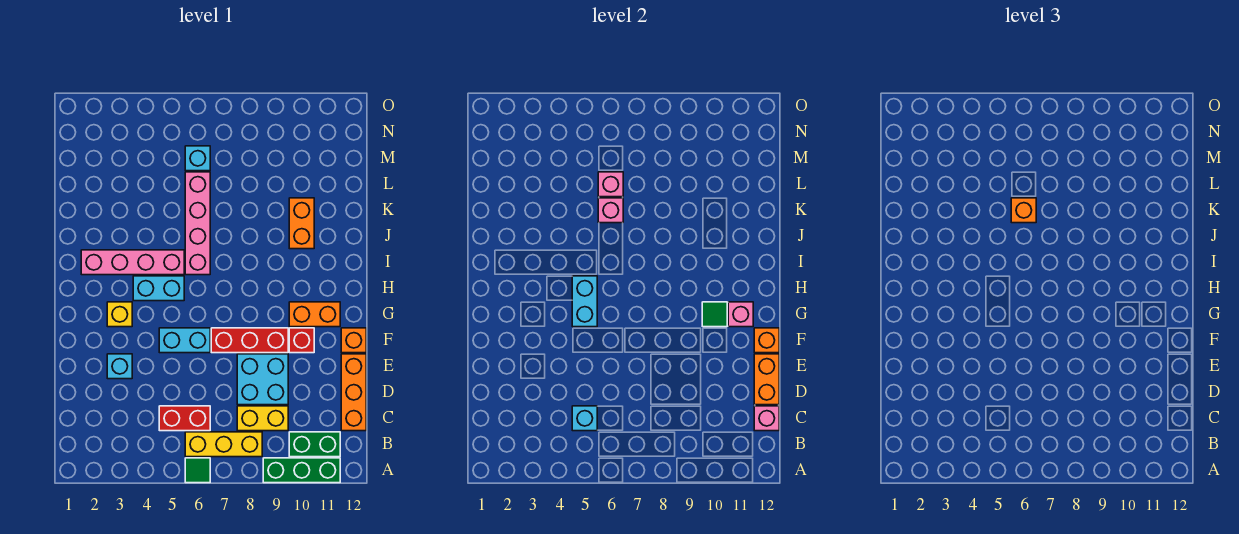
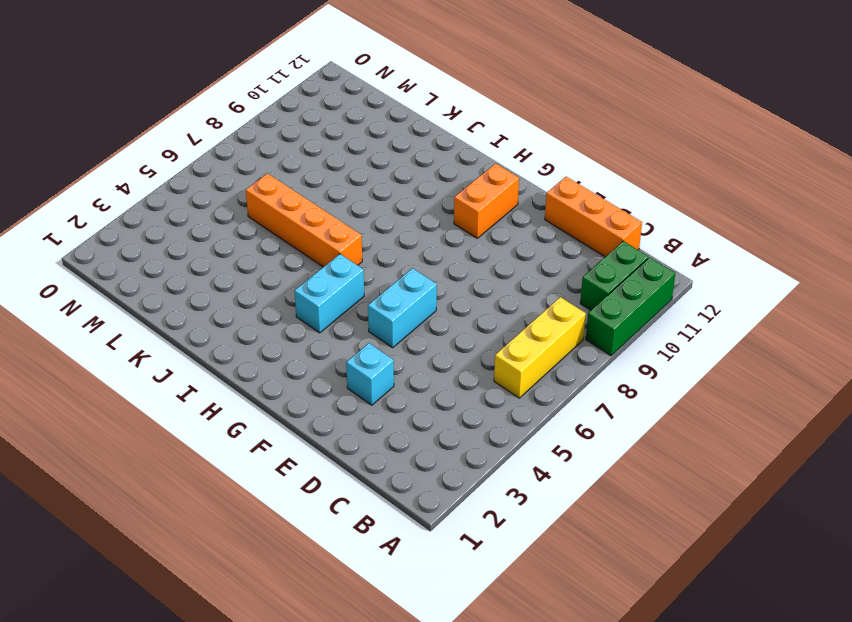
orange 1x4 brick [246,173,362,267] -> pink 1x4 brick [185,172,210,275]
none -> green 1x1 tile [185,458,210,483]
none -> red 1x2 brick [159,406,210,431]
none -> yellow 1x2 brick [237,406,288,431]
none -> cyan 2x2 brick [237,354,288,405]

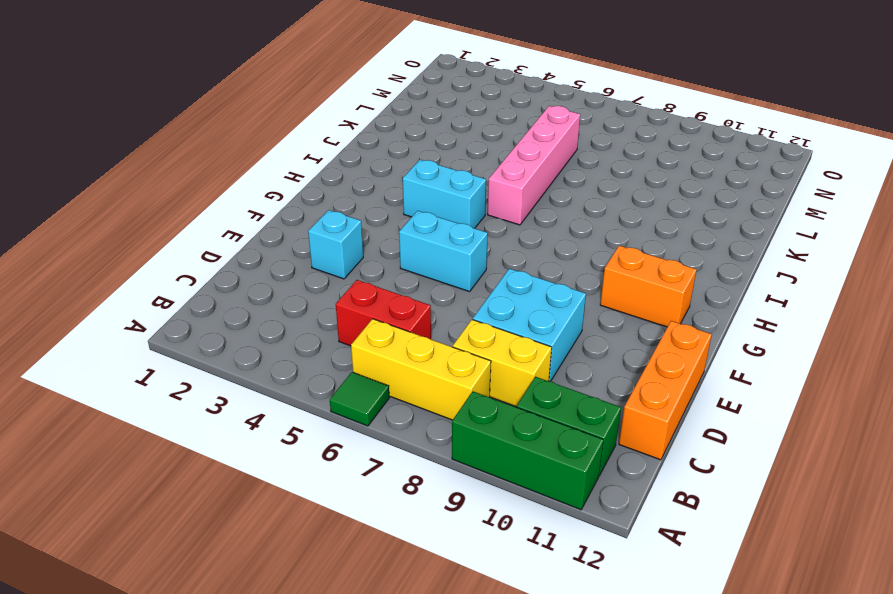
none -> red 1x3 brick [211,328,288,353]
none -> red 1x1 brick [289,328,314,353]
none -> orange 1x1 brick [341,328,366,353]
none -> yellow 1x1 brick [107,302,132,327]

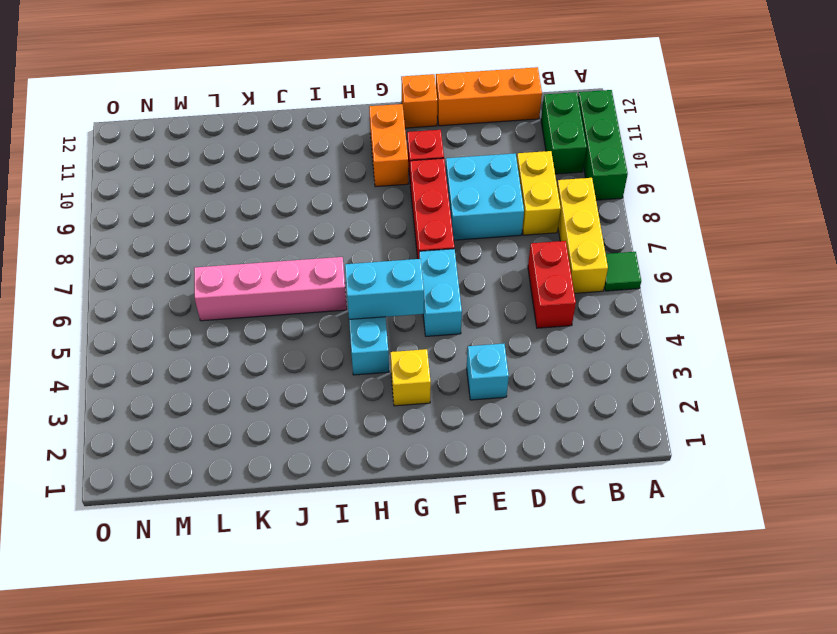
none -> pink 1x4 brick [81,250,184,275]
none -> orange 1x2 brick [289,198,314,249]
none -> cyan 1x1 brick [185,146,210,171]
none -> cyan 1x1 brick [572,406,597,431]

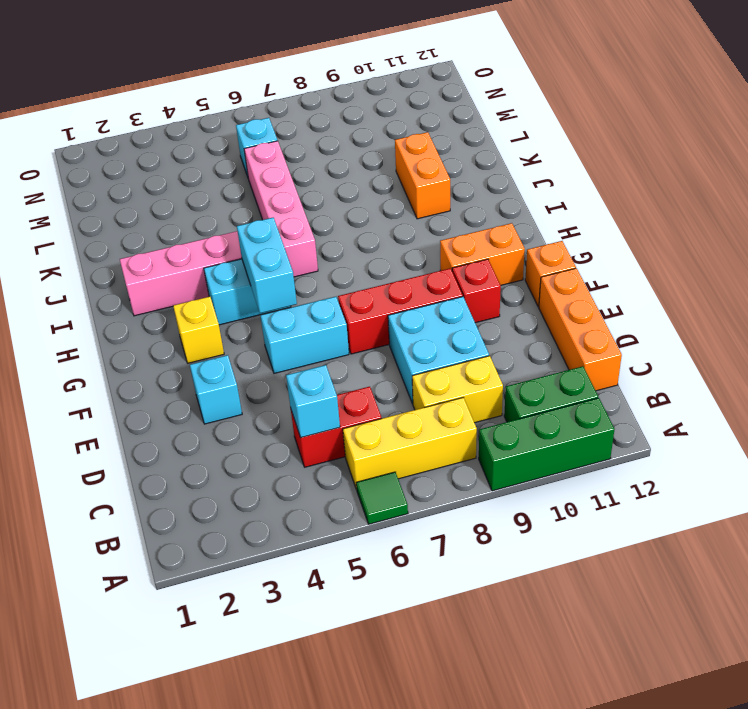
none -> pink 1x1 brick [754,406,779,431]
none -> orange 1x2 brick [754,354,779,405]
none -> orange 1x1 brick [754,328,779,353]
none -> green 1x1 tile [702,302,727,327]

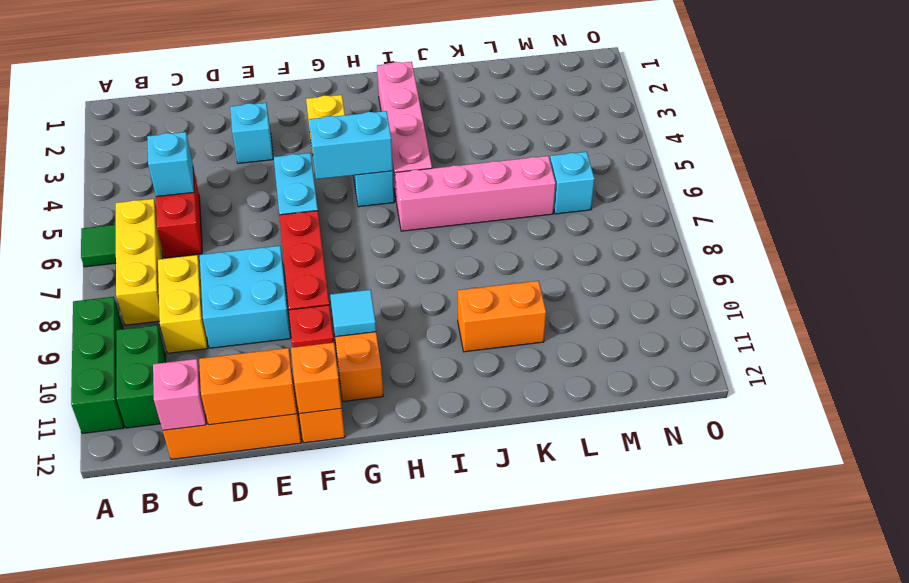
cyan 1x1 tile [330,290,376,337] -> green 1x1 tile [702,302,727,327]
none -> pink 1x1 brick [728,302,753,327]
none -> pink 1x1 brick [598,198,623,223]
none -> pink 1x1 brick [598,172,623,197]
none -> orange 1x1 brick [1011,198,1036,223]

